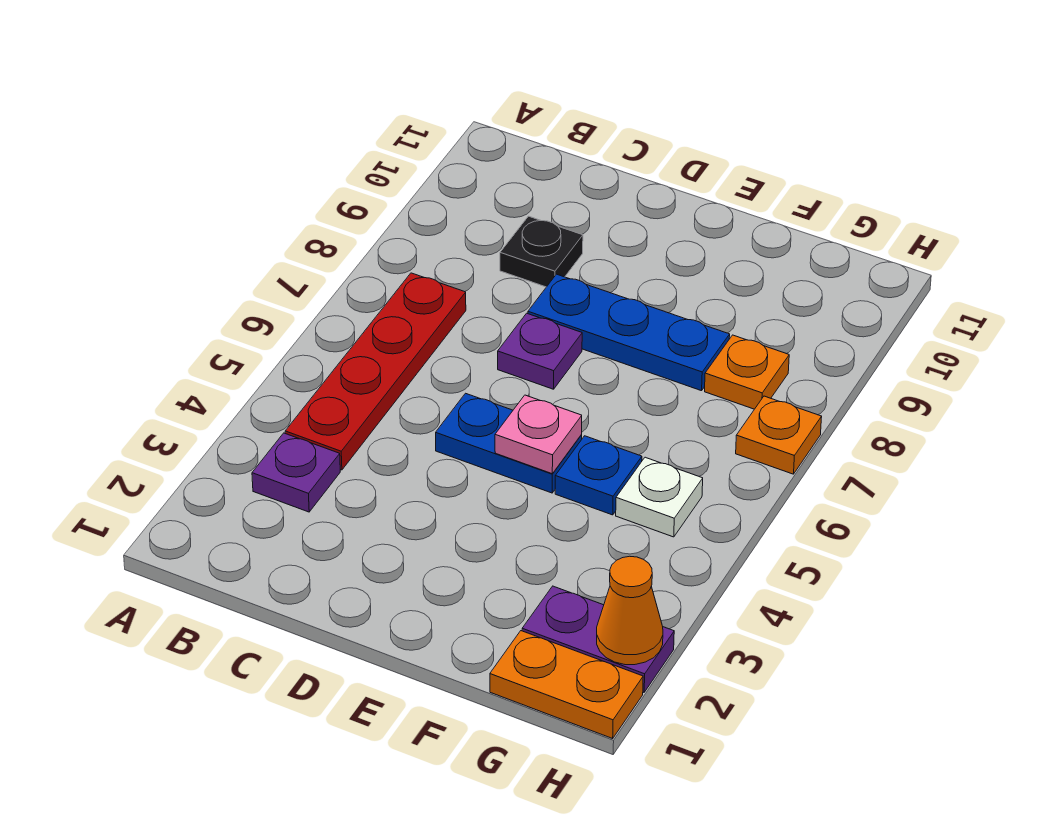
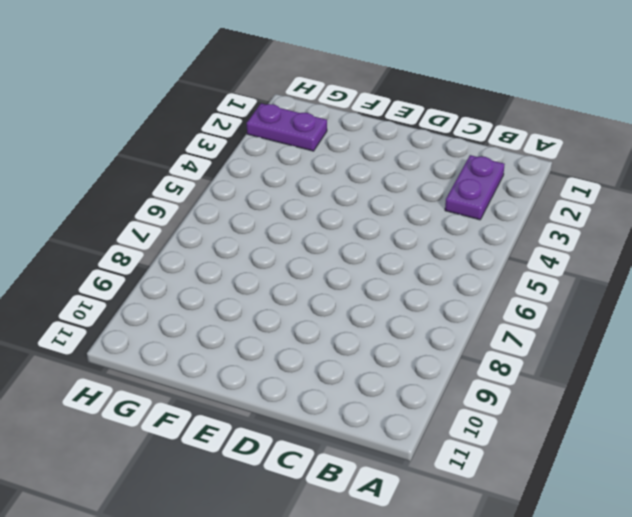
purple 1x2 plate [445,155,505,220] -> purple 1x1 plate [252,433,340,512]
none -> red 1x4 plate [285,273,466,470]
none -> black 1x1 plate [500,216,583,287]
none -> blue 1x2 plate [436,393,582,493]

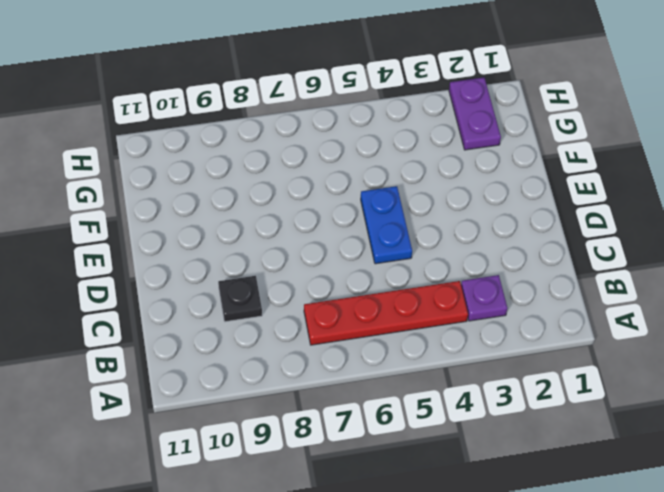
none -> purple 1x1 plate [498,313,582,389]
none -> blue 1x3 plate [528,274,730,391]
none -> blue 1x1 plate [555,436,642,515]

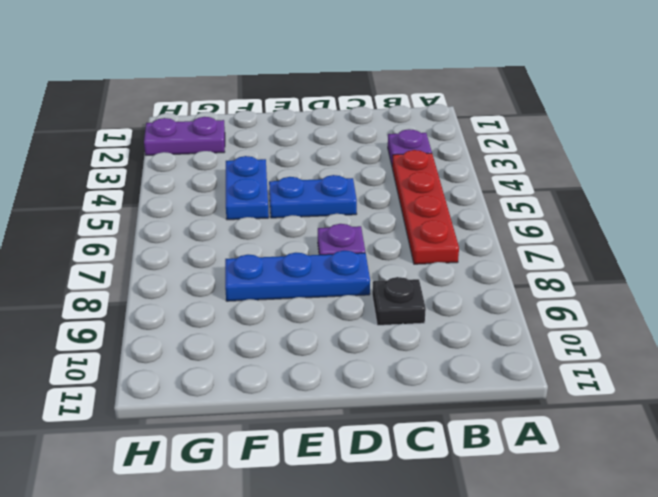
blue 1x2 plate [226,156,269,220] -> blue 1x1 plate [555,436,642,515]
none -> orange 1x2 plate [490,631,643,739]
none -> white 1x1 plate [616,457,703,537]
none -> orange 1x1 plate [705,335,789,409]

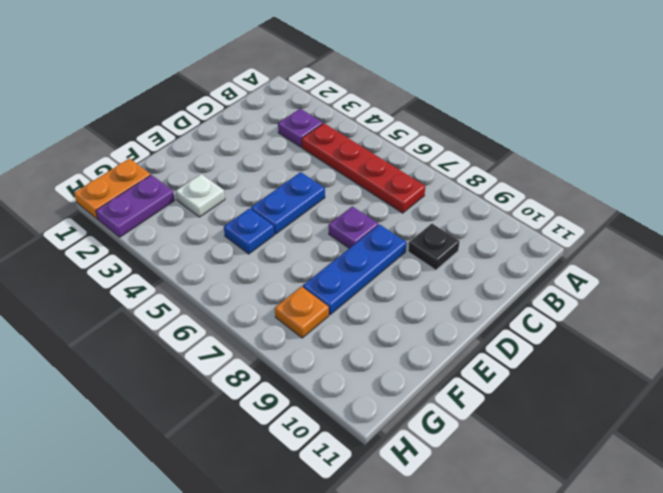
white 1x1 plate [176,174,225,217] -> white 1x1 plate moved to [616,457,703,537]
none -> orange 1x1 plate [736,396,822,474]
none -> pink 1x1 plate [495,395,582,474]
none -> orange 1x1 cone [597,556,663,665]

